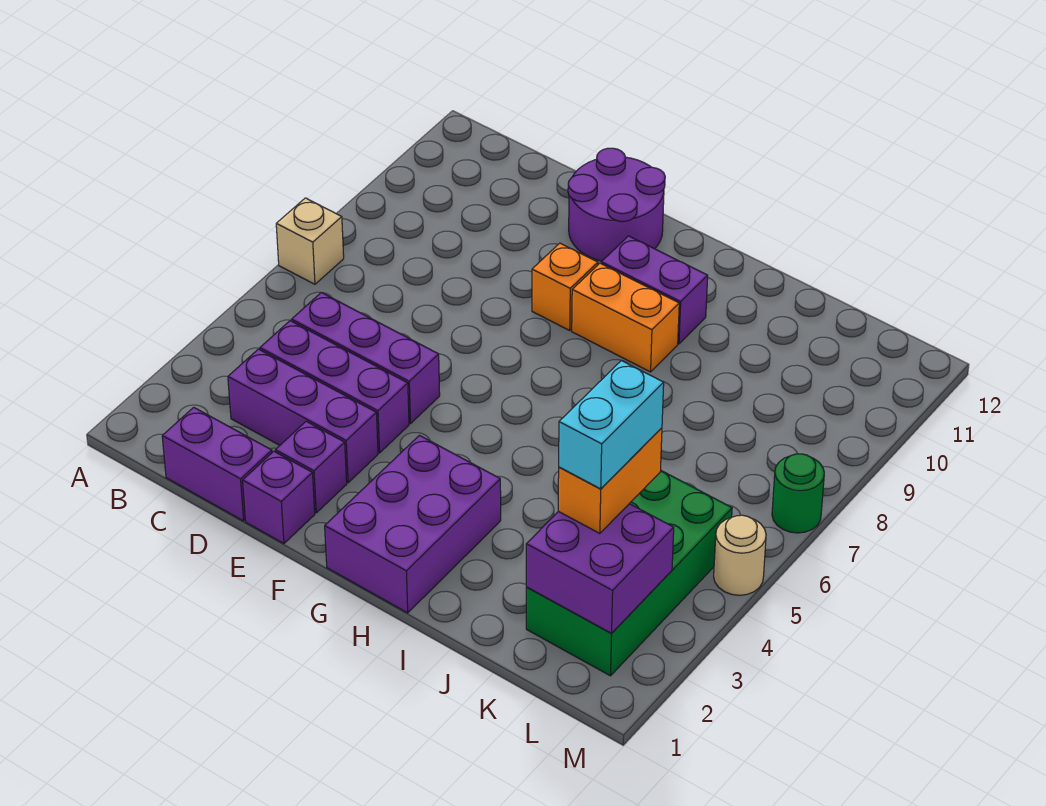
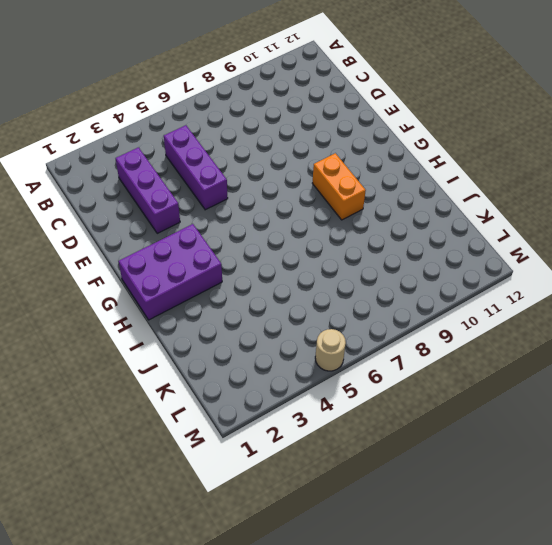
none -> tan 1x1 brick [276,198,344,284]
none -> purple 1x2 brick [162,407,272,521]
none -> purple 1x3 brick [260,321,409,453]

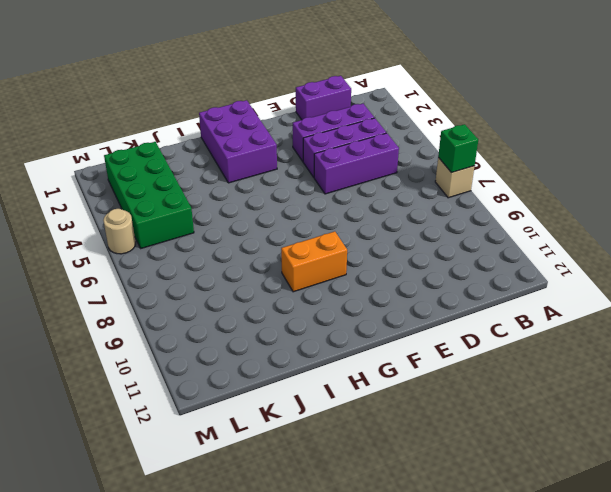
green 1x1 brick [438,124,478,173] -> none
none -> purple 1x1 brick [243,451,315,544]
none -> purple 1x1 brick [275,421,347,513]
none -> purple 2x2 round brick [568,148,665,261]

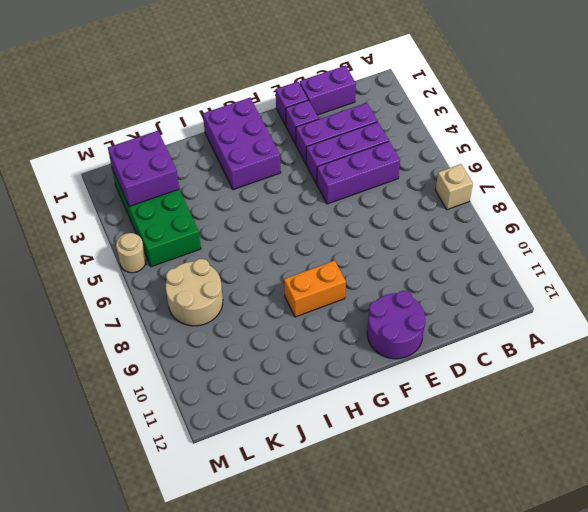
tan 2x2 round brick [166,259,223,326] -> none
none -> orange 1x1 brick [532,243,598,330]
none -> purple 1x2 brick [601,236,708,344]
none -> green 1x1 round brick [772,454,824,533]

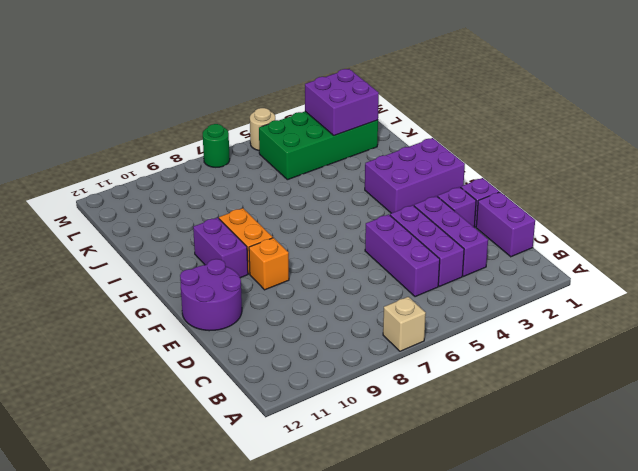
none -> orange 1x2 brick [558,428,662,533]
none -> cyan 1x2 brick [559,361,664,489]

